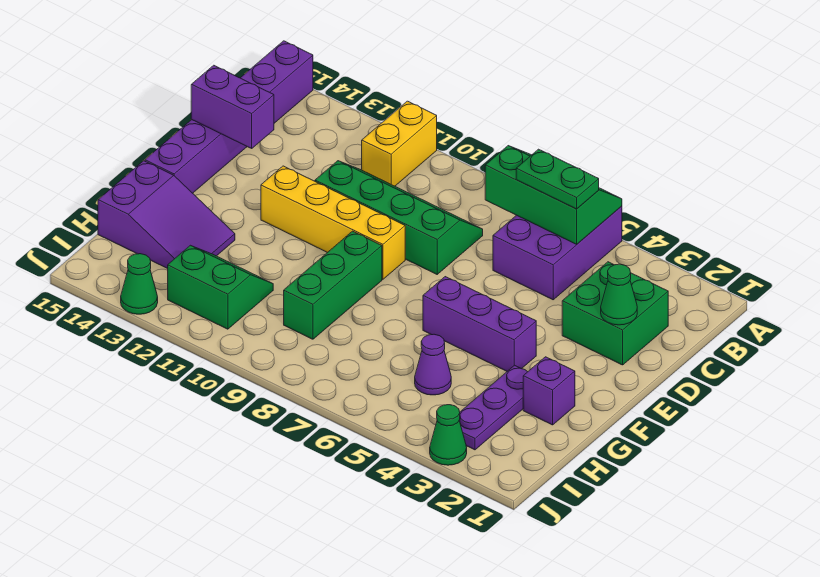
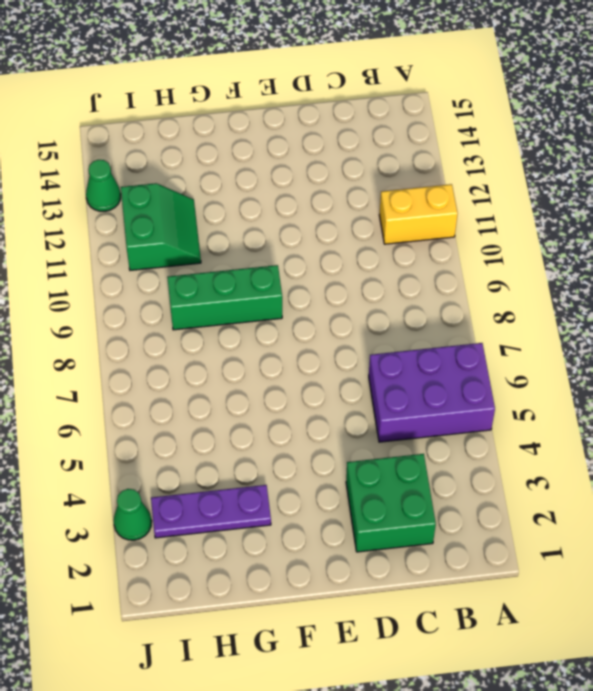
none -> purple 1x6 brick [145,41,313,193]
none -> green 2x4 slope [315,161,483,274]
none -> yellow 1x4 brick [261,166,405,279]

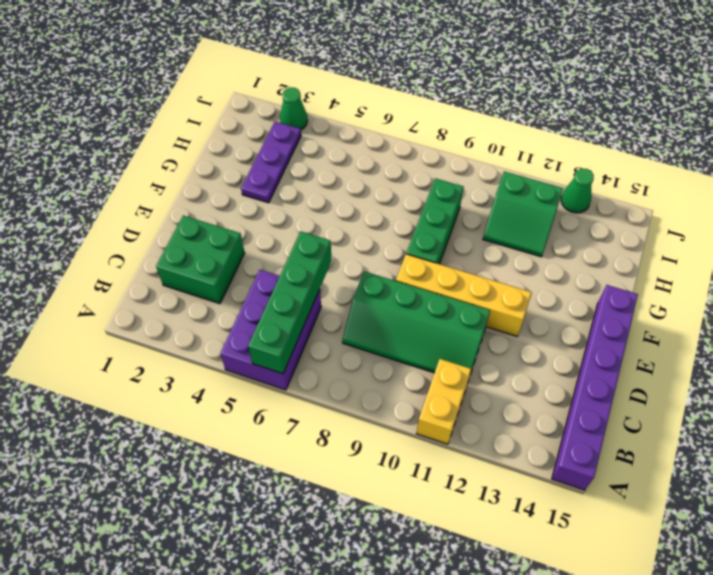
green 1x4 brick [248,231,332,374] -> green 2x3 slope [485,146,622,244]
none -> purple 1x3 brick [423,277,536,371]
none -> purple 1x1 brick [523,357,575,425]
none -> purple 2x3 slope [98,161,235,269]

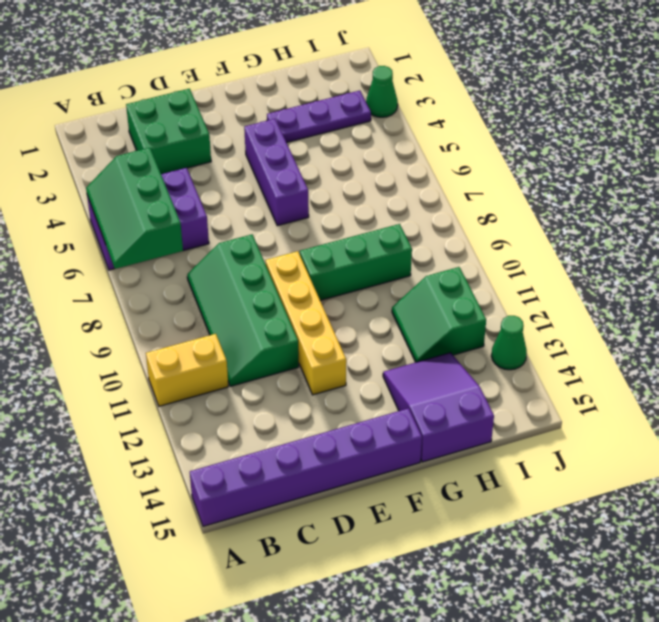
none -> purple 1x1 brick [523,357,575,425]
none -> purple 1x1 cone [415,334,451,395]
none -> green 1x1 cone [601,264,637,325]

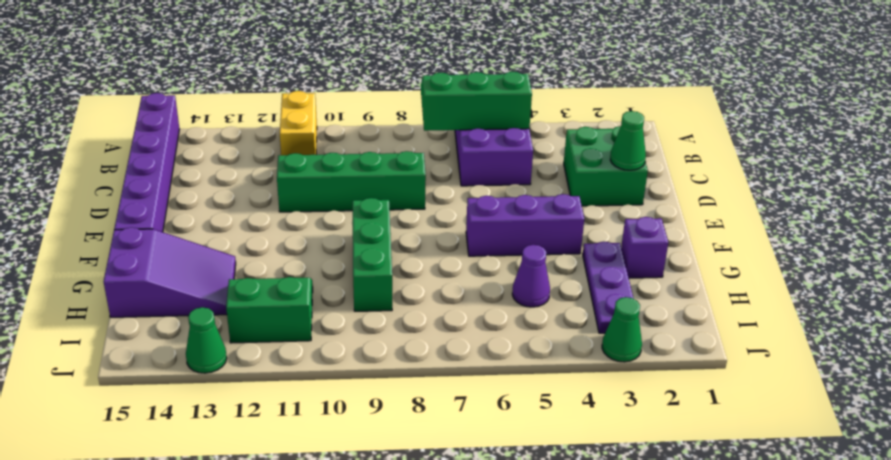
none -> yellow 1x4 brick [261,166,405,279]
none -> purple 1x2 brick [191,65,274,148]
none -> green 1x2 plate [516,149,599,209]

